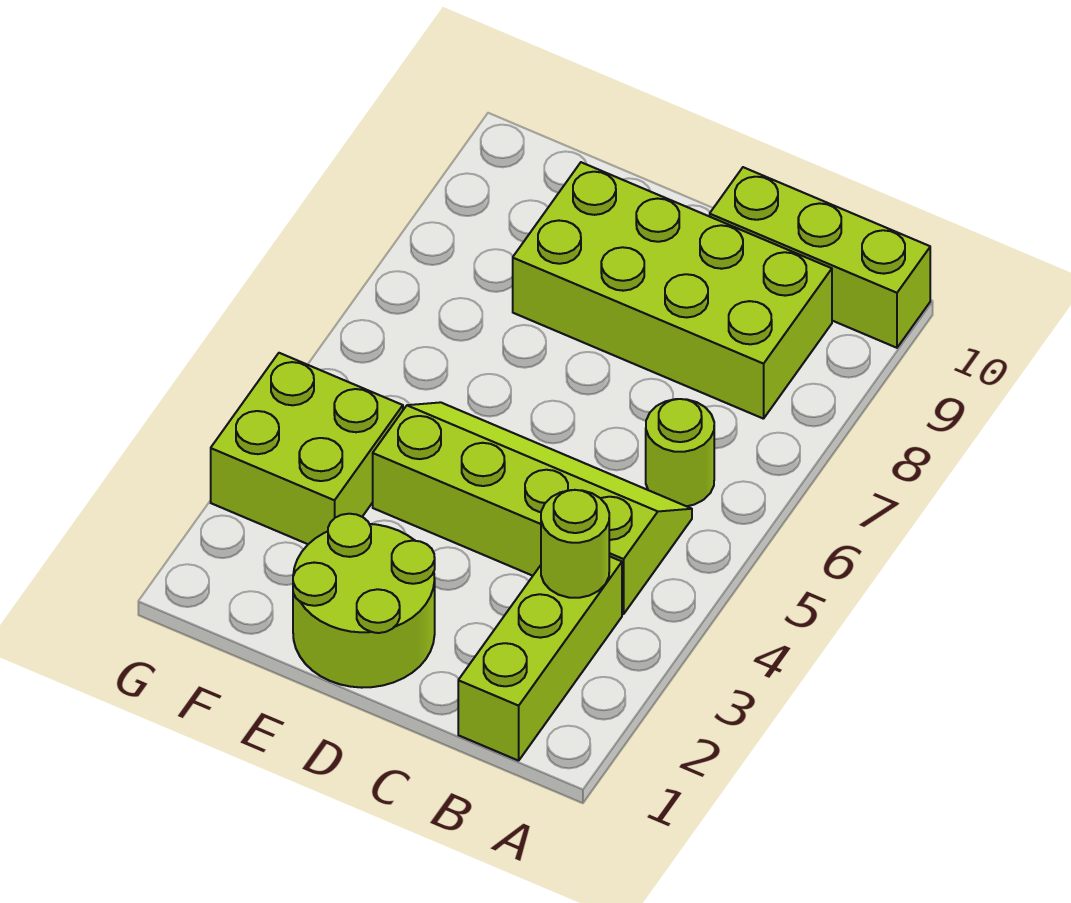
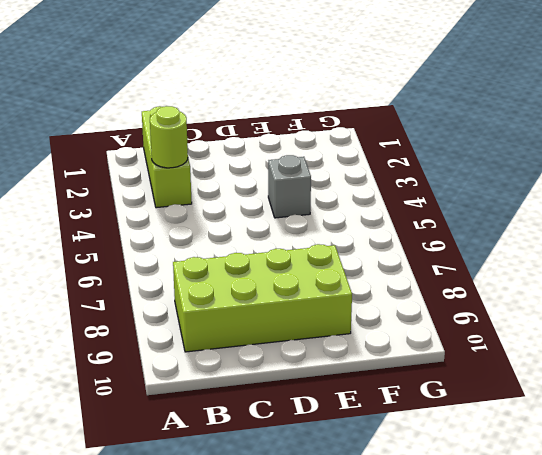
grey 1x1 brick [268,155,311,218] -> lime 2x4 slope [373,402,692,614]
none -> lime 1x3 brick [710,167,930,348]
none -> lime 1x1 round brick [646,399,714,506]

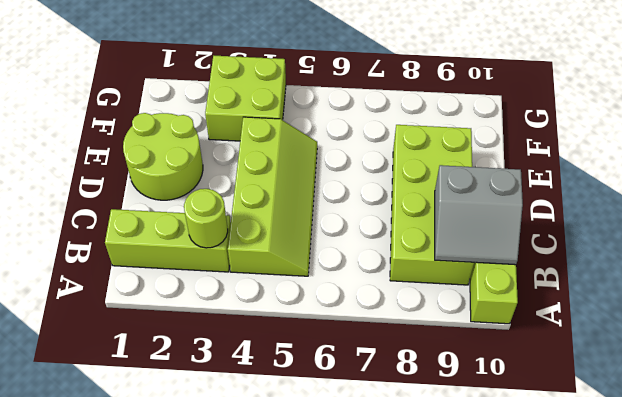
grey 2x2 slope [435,165,523,265] -> none
none -> lime 1x1 round brick [646,399,714,506]

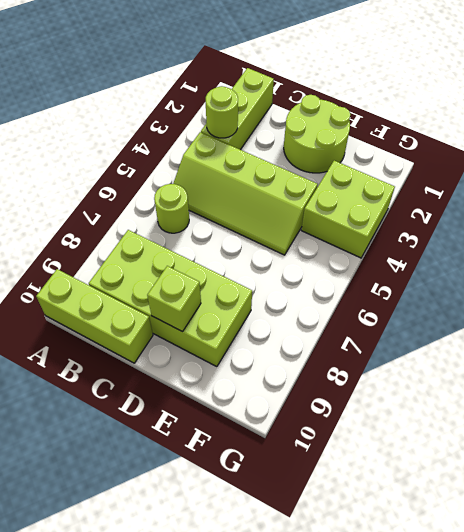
lime 1x1 brick [147,266,201,331] -> none

